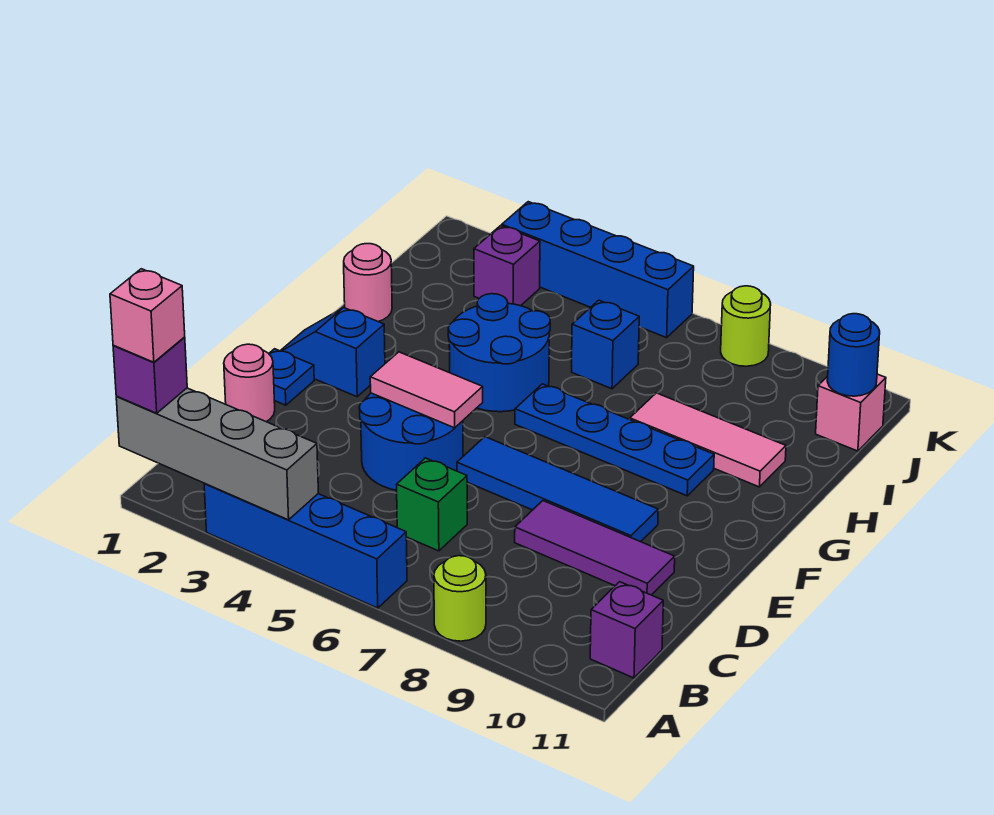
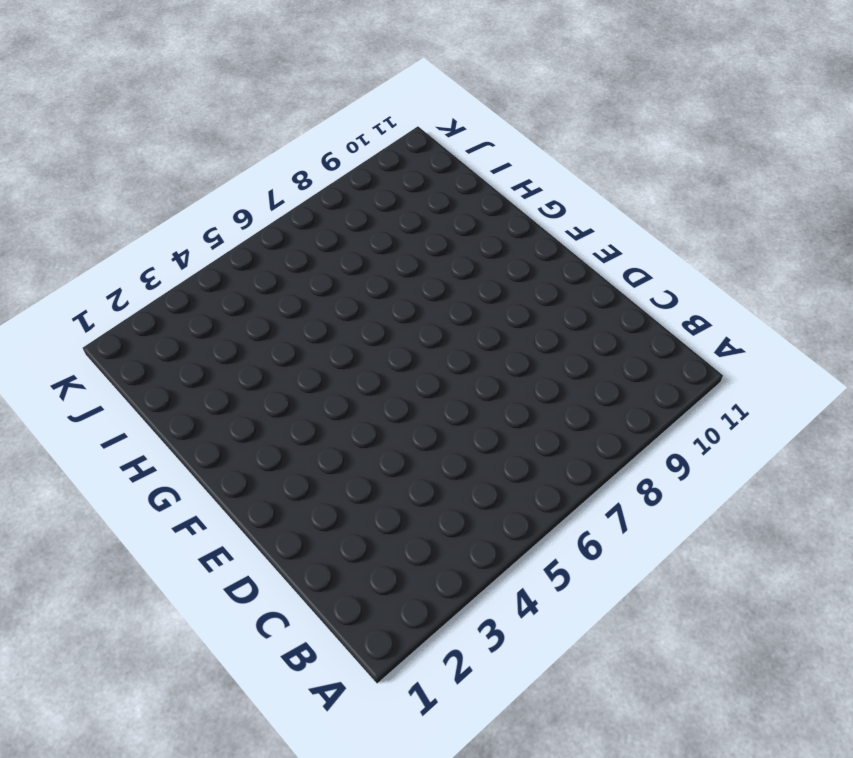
none -> blue 1x4 brick [204,483,407,608]
none -> lime 1x1 round brick [434,556,486,641]
none -> purple 1x1 brick [590,582,663,678]

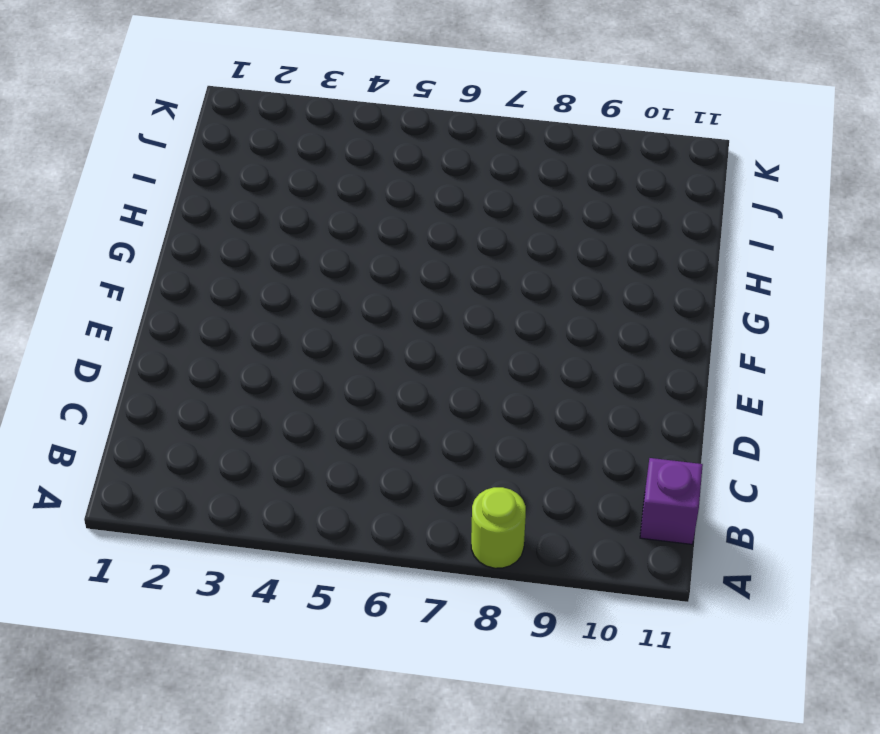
none -> blue 1x4 brick [204,483,407,608]
none -> green 1x1 brick [397,458,467,551]
none -> pink 1x1 round brick [224,344,275,421]

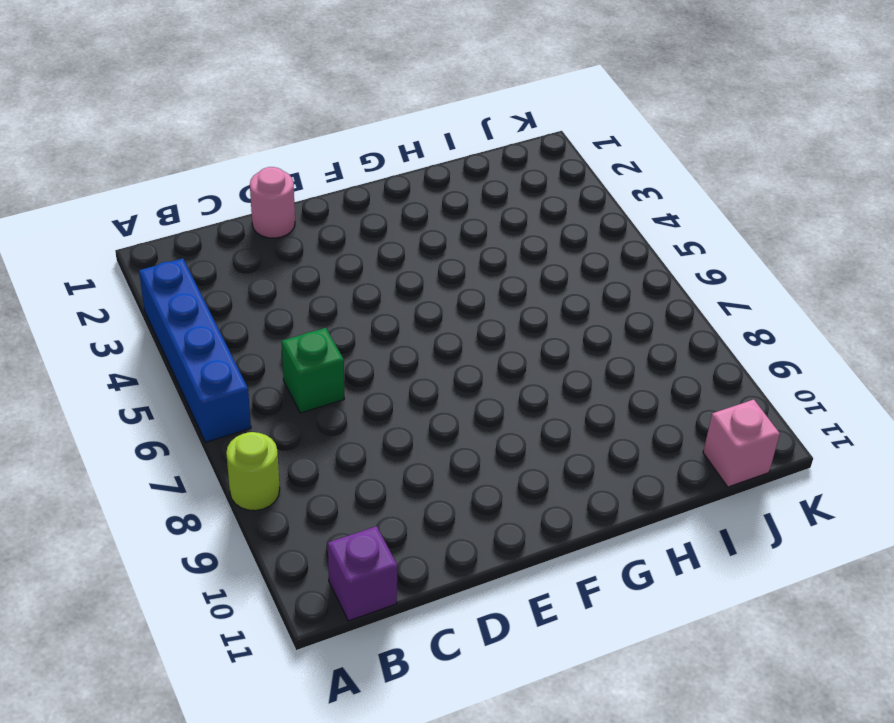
none -> blue 2x2 round brick [359,393,463,490]
none -> purple 1x3 tile [515,501,675,595]
none -> blue 1x1 plate [269,349,314,405]

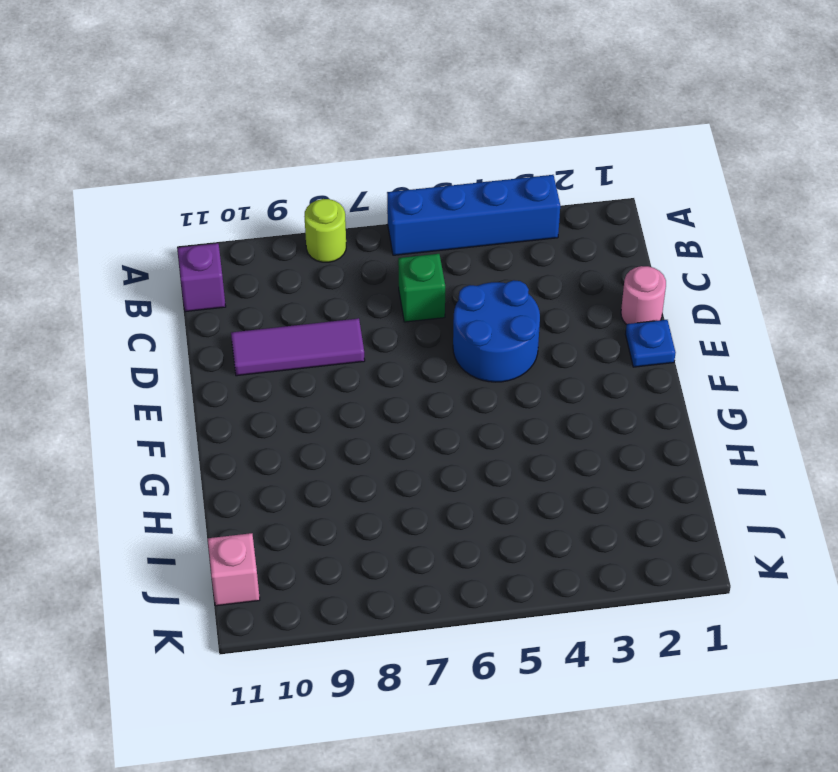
none -> blue 1x4 tile [457,437,658,542]
none -> blue 1x2 slope [281,308,385,397]
none -> blue 2x2 round brick [448,294,550,412]

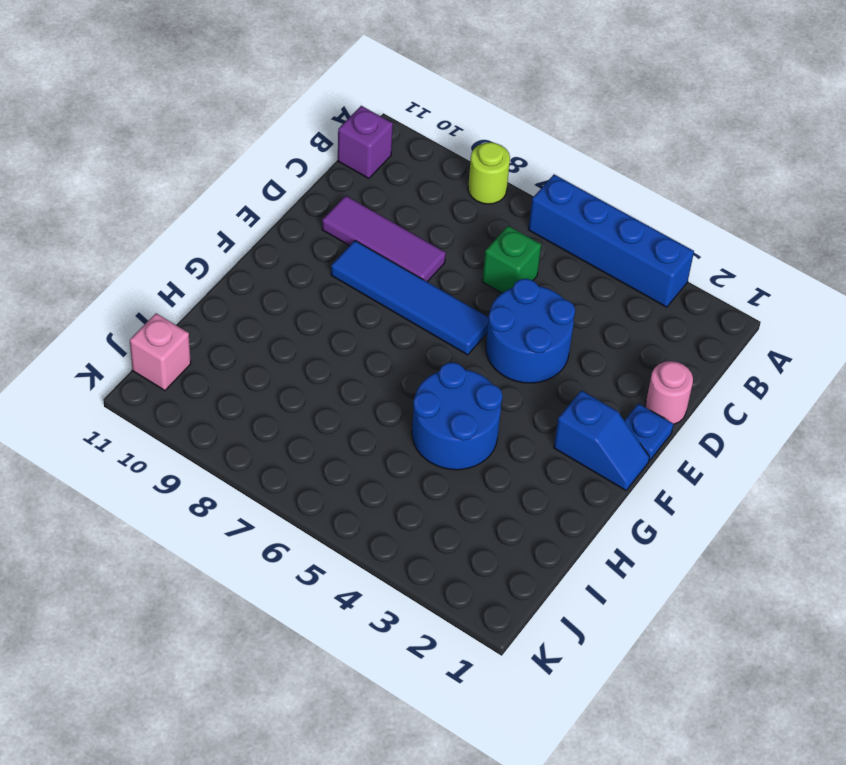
none -> blue 1x4 plate [515,384,714,496]
none -> pink 1x1 round brick [344,244,392,322]
none -> pink 1x3 tile [630,393,786,487]

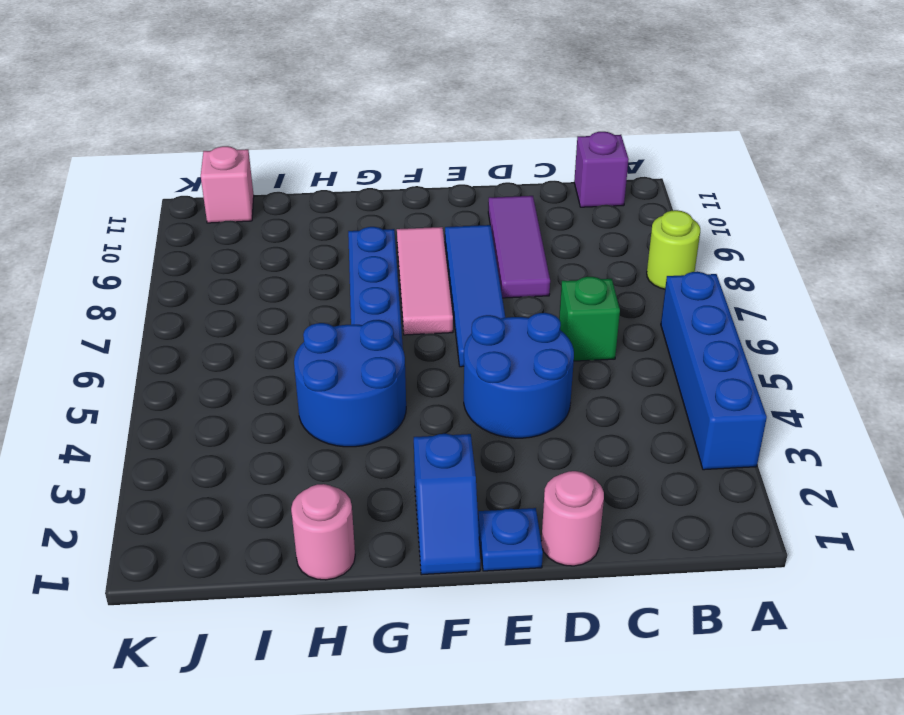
pink 1x3 tile [397,227,453,335] -> pink 1x3 tile moved to [630,393,786,487]
none -> blue 1x1 brick [572,300,639,389]
none -> purple 1x1 brick [474,226,540,306]
none -> blue 1x4 brick [502,202,694,338]

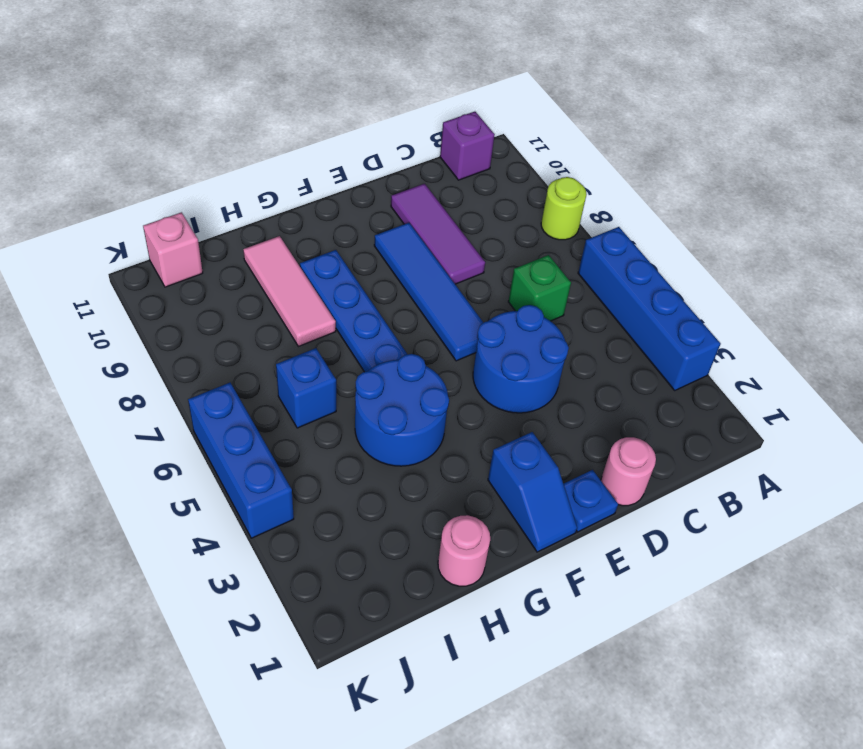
blue 1x3 brick [188,383,294,538] -> blue 1x4 brick [502,202,694,338]
none -> purple 1x1 brick [474,226,540,306]
none -> lime 1x1 round brick [721,286,771,366]
none -> grey 1x4 brick [116,388,318,520]

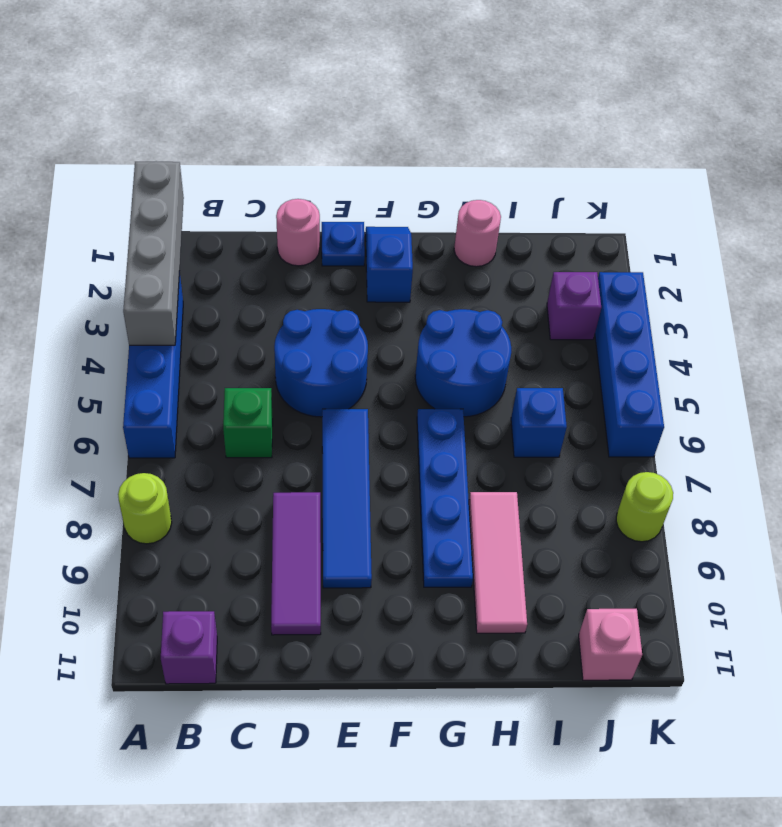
none -> pink 1x2 tile [370,352,483,428]
none -> blue 1x1 round brick [827,314,880,396]
none -> purple 1x1 brick [113,337,187,413]

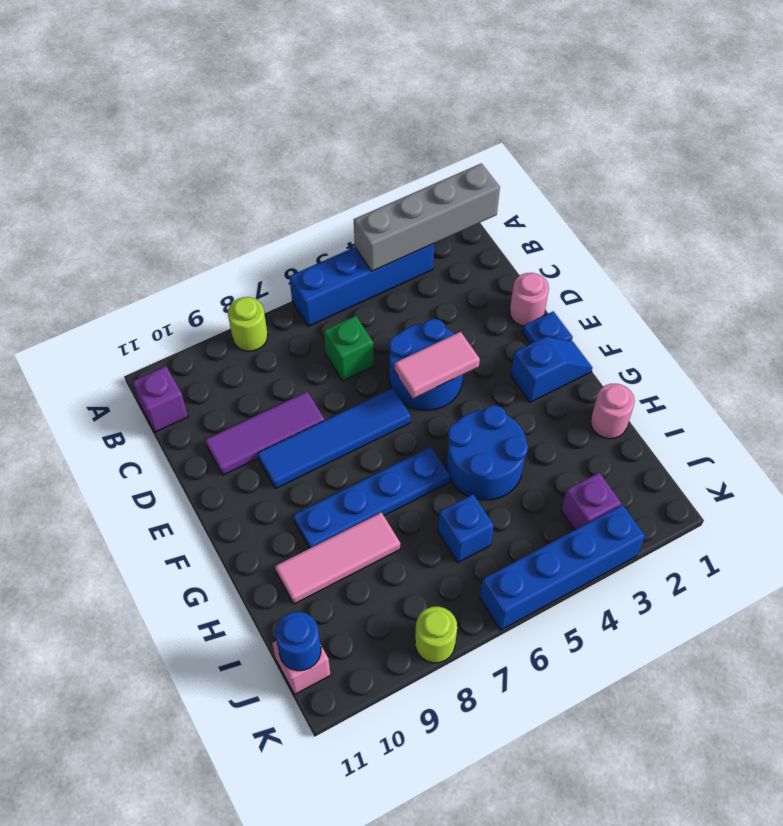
none -> purple 1x1 brick [113,337,187,413]
none -> pink 1x1 brick [110,269,185,362]

